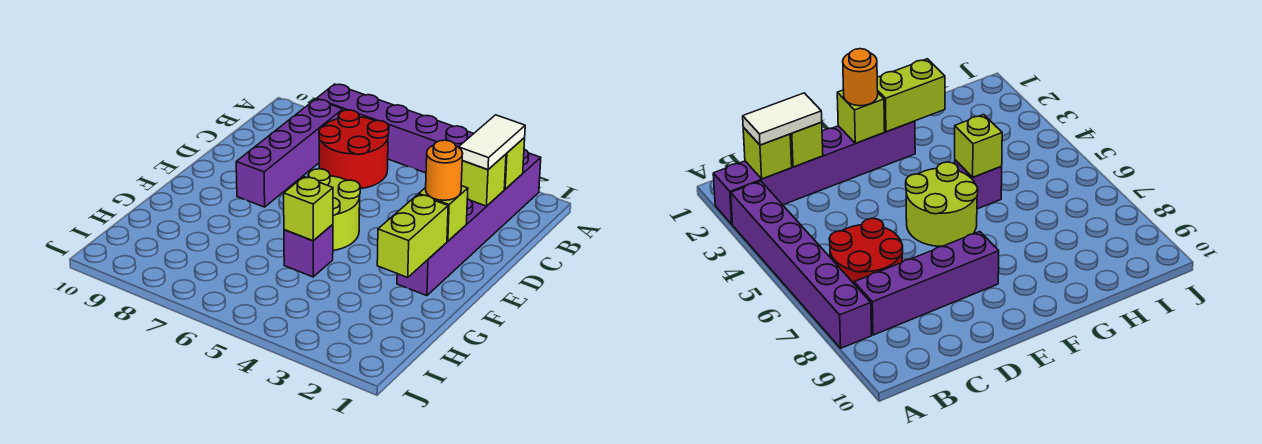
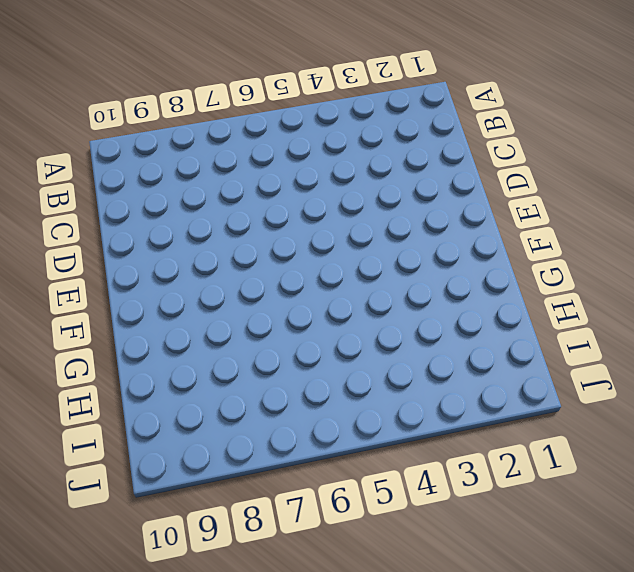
none -> purple 1x6 brick [397,149,541,296]
none -> purple 1x6 brick [316,84,474,173]
none -> red 2x2 round brick [319,110,389,189]

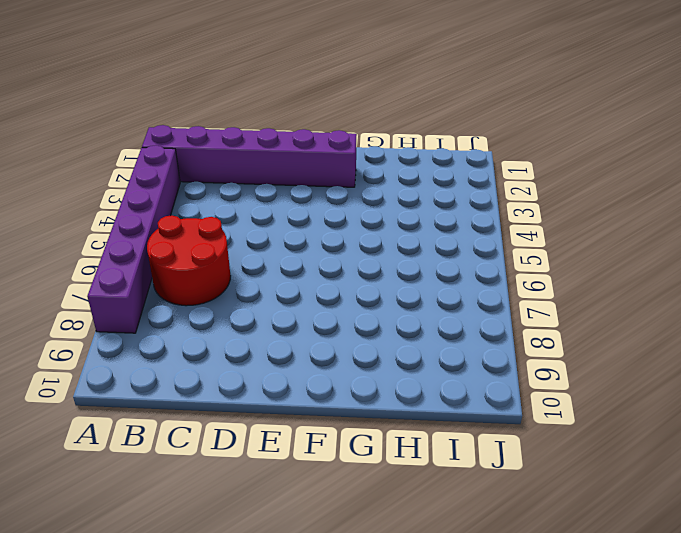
none -> purple 1x4 brick [236,99,343,207]
none -> lime 2x2 round brick [308,169,360,250]
none -> purple 1x1 brick [284,224,333,277]

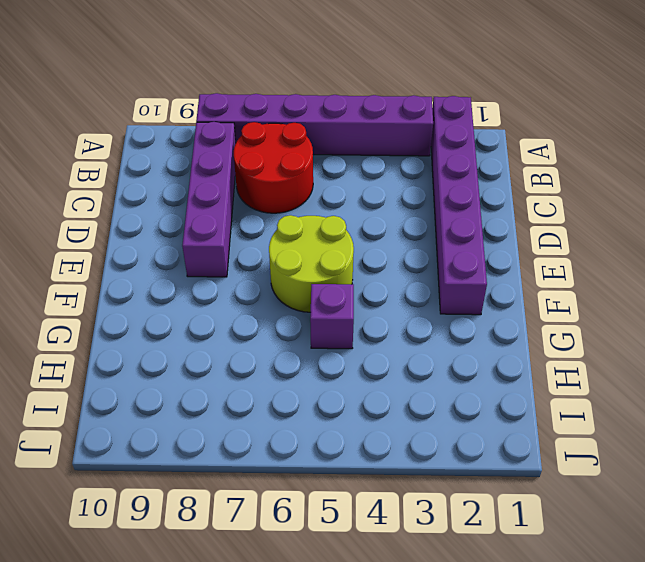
none -> lime 1x1 brick [504,138,525,189]
none -> lime 1x1 brick [461,154,506,206]
none -> lime 1x1 brick [419,186,468,241]

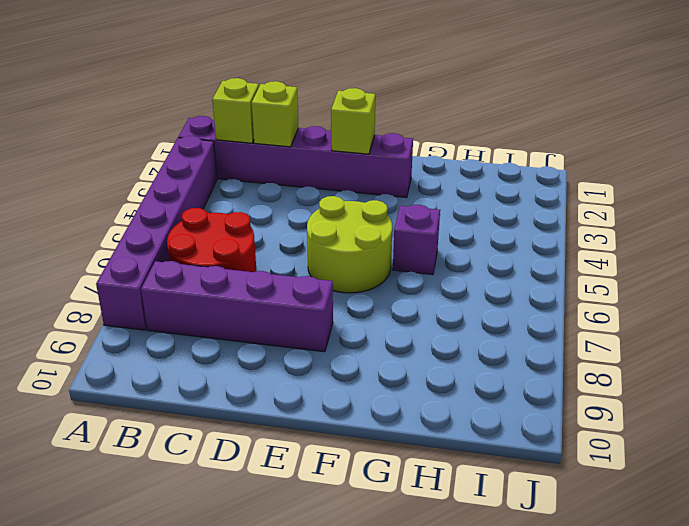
none -> lime 1x2 brick [377,194,448,278]
none -> lime 1x1 brick [284,177,333,241]
none -> white 1x2 tile [459,115,525,169]

